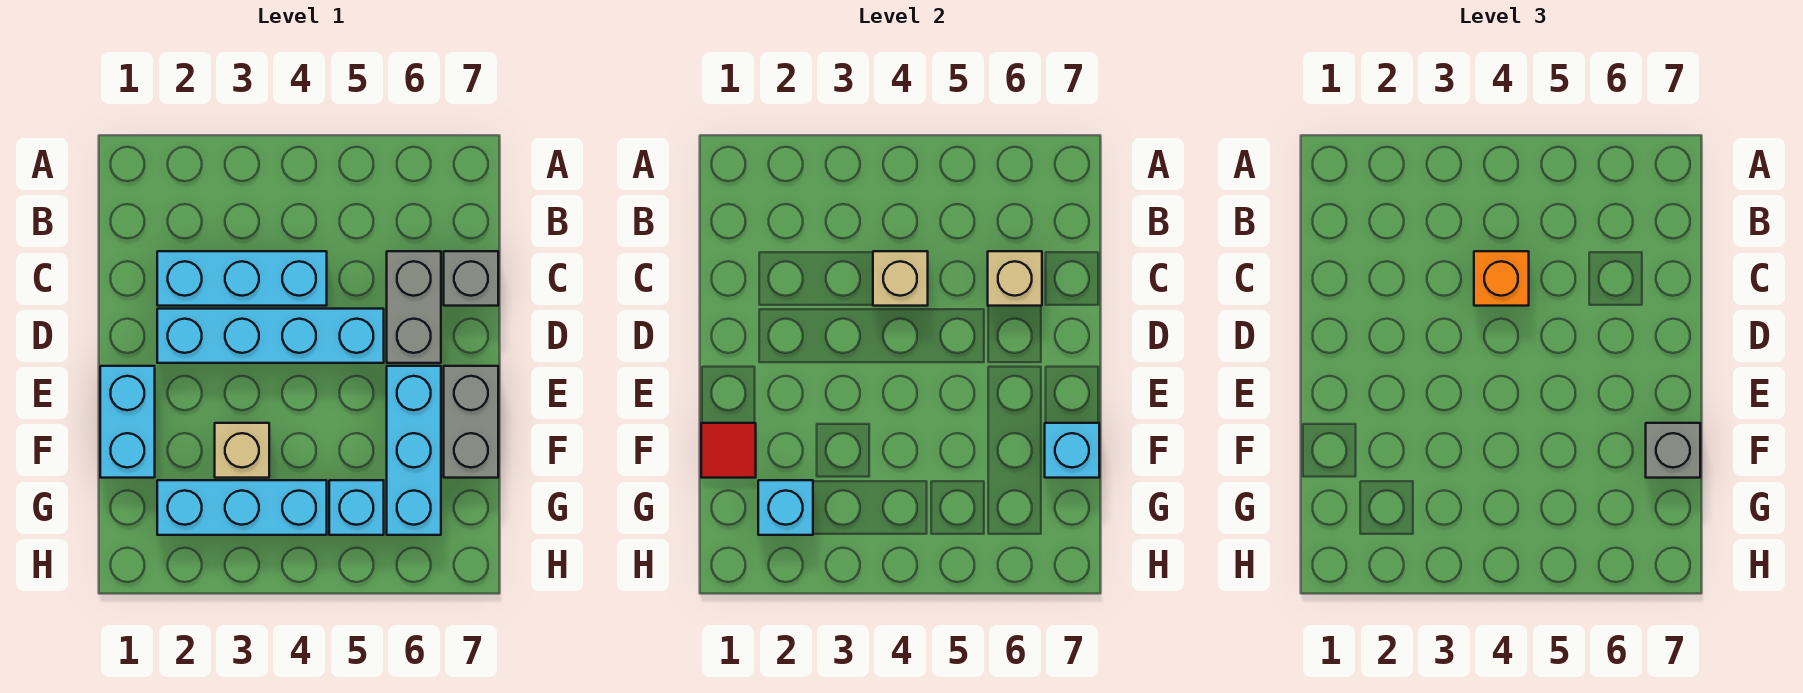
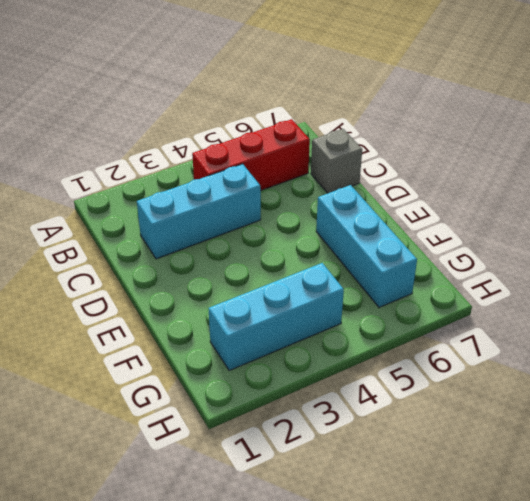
red 1x3 brick [192,119,310,190] -> none
none -> grey 1x2 brick [387,251,441,363]
none -> cyan 1x4 brick [157,309,384,363]
none -> cyan 1x2 brick [100,366,155,478]

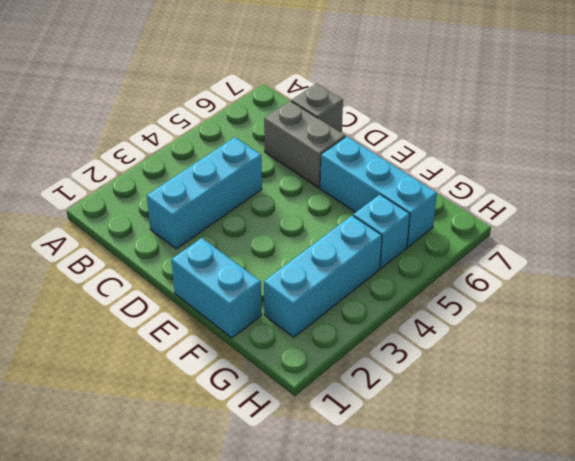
none -> cyan 1x4 brick [157,309,384,363]
none -> grey 1x2 brick [444,366,498,478]
none -> tan 1x1 brick [215,423,269,478]

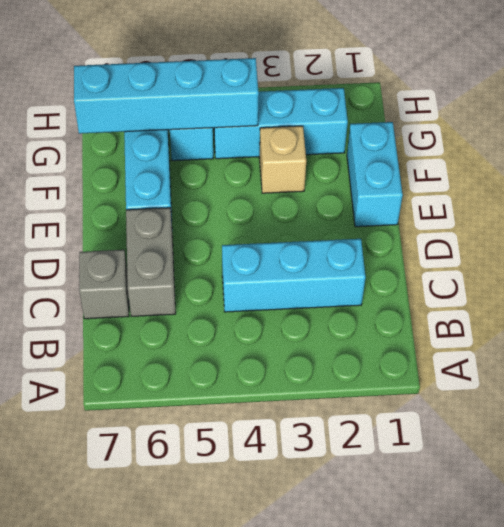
cyan 1x4 brick [74,58,259,134] -> cyan 1x4 brick moved to [157,309,384,363]
none -> grey 1x2 brick [444,366,498,478]
none -> tan 1x1 brick [873,251,928,306]
none -> tan 1x1 brick [988,251,1042,306]

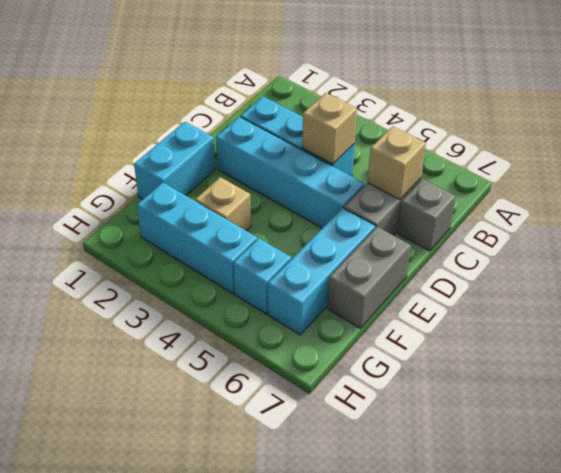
none -> red 1x1 tile [701,423,756,478]
none -> cyan 1x1 brick [1045,423,1099,478]
none -> cyan 1x1 brick [758,480,813,535]

